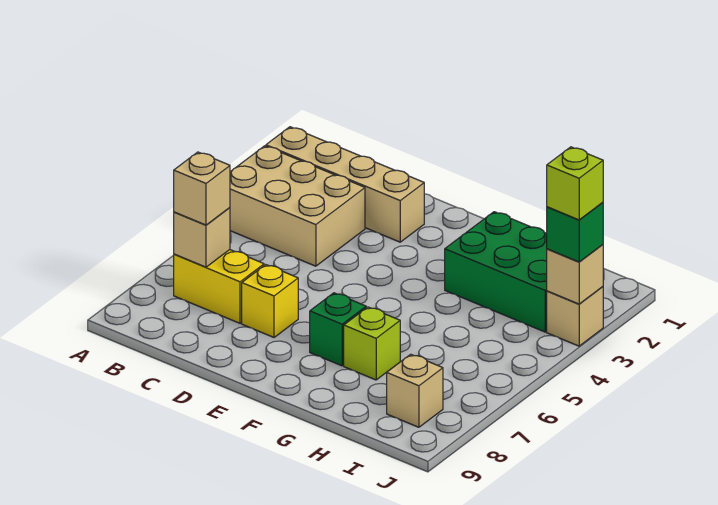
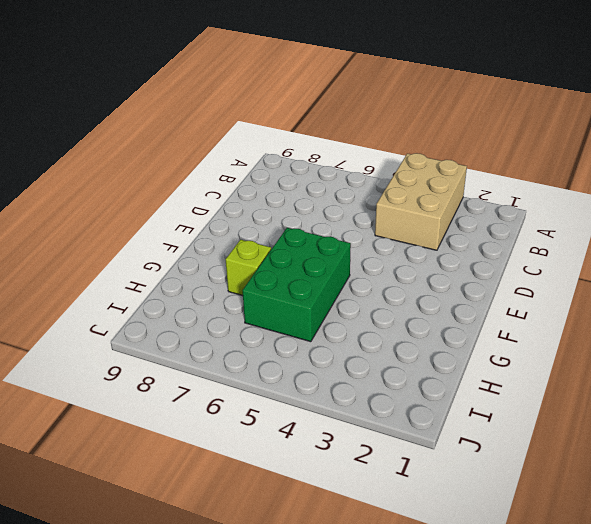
green 2x3 brick [242,228,351,342] -> green 2x3 brick moved to [445,212,547,332]
none -> tan 1x4 brick [266,127,424,242]
none -> yellow 1x2 brick [174,250,264,323]
none -> yellow 1x1 brick [242,265,298,337]

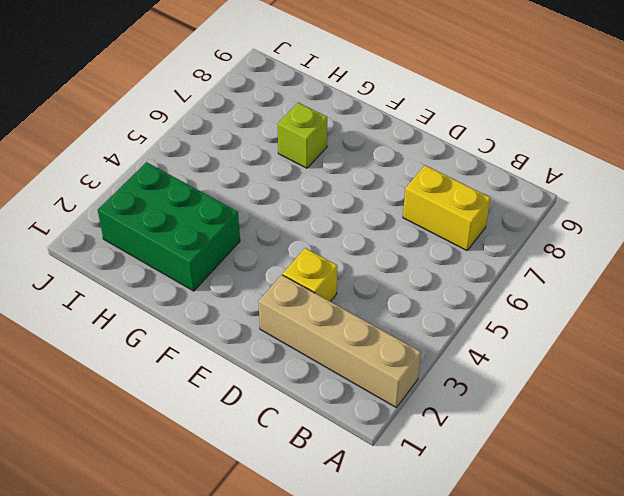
yellow 1x1 brick [283,248,337,301] -> yellow 1x1 brick moved to [242,265,298,337]
none -> tan 2x3 brick [230,146,365,266]
none -> green 1x1 brick [310,293,366,366]
none -> tan 1x1 brick [387,354,443,427]

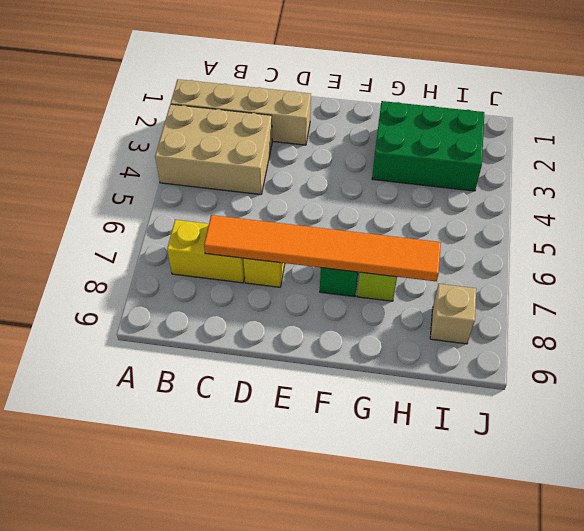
orange 1x6 tile [204,215,441,281] -> none
none -> tan 1x1 brick [547,287,603,346]
none -> tan 1x1 brick [174,208,230,267]
none -> tan 1x1 brick [547,245,603,304]

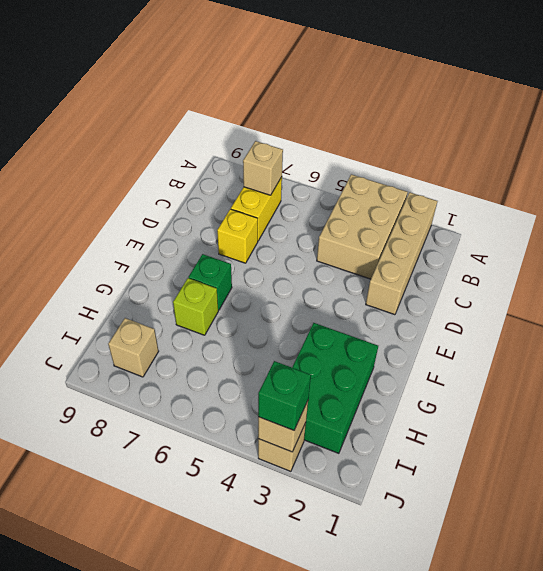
none -> tan 1x1 brick [174,152,230,225]
none -> lime 1x1 brick [547,147,603,220]

